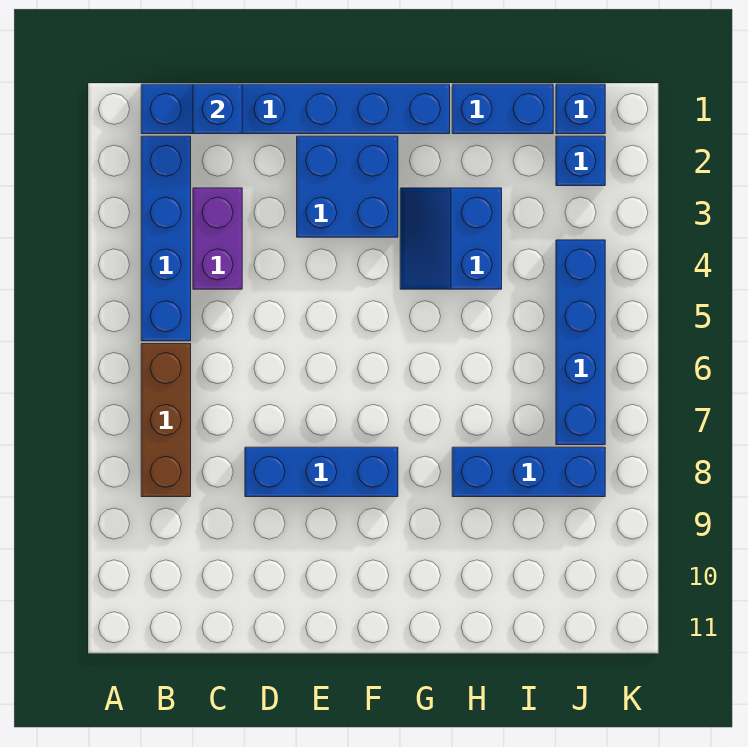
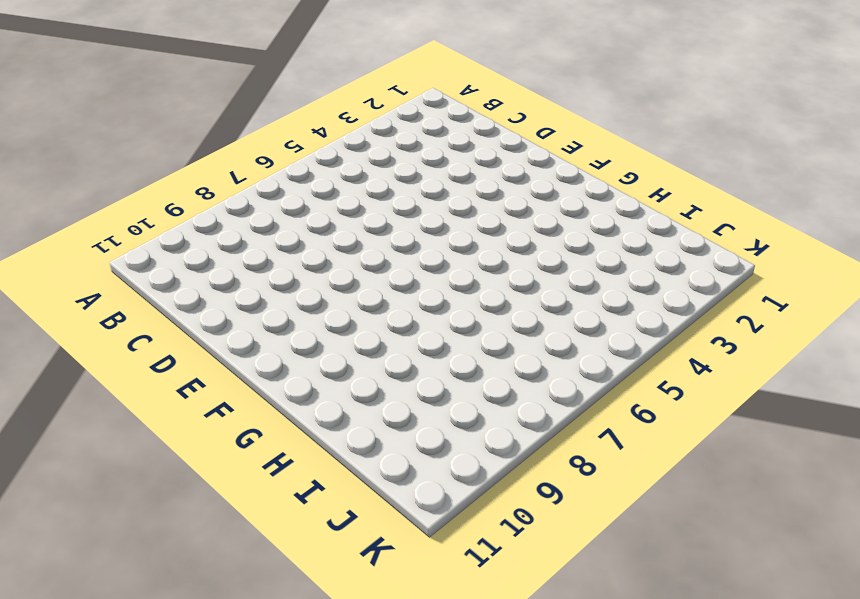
none -> blue 1x6 brick [141,84,450,134]
none -> blue 1x4 brick [141,136,191,341]
none -> brown 1x3 brick [141,344,191,497]

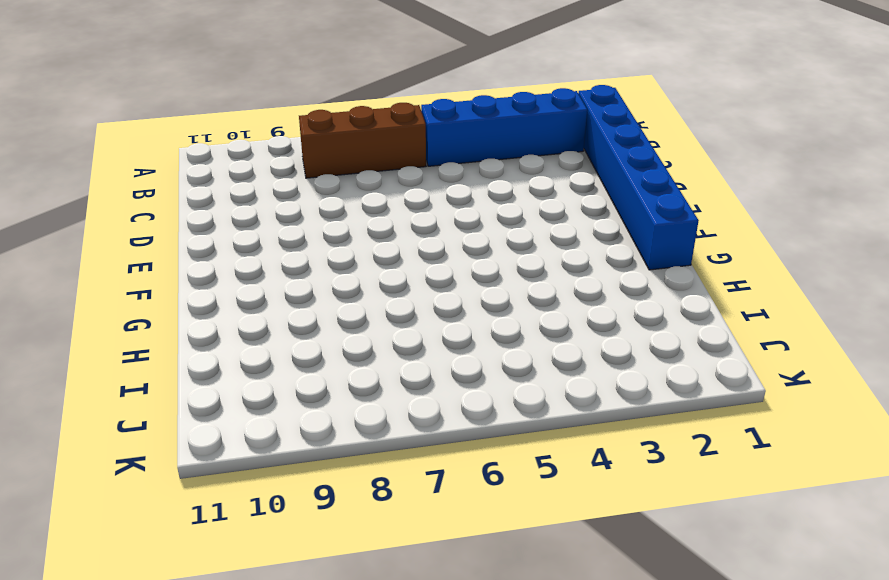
none -> purple 1x2 brick [193,188,242,289]
none -> blue 1x3 brick [245,447,398,497]
none -> blue 2x2 brick [297,136,398,237]

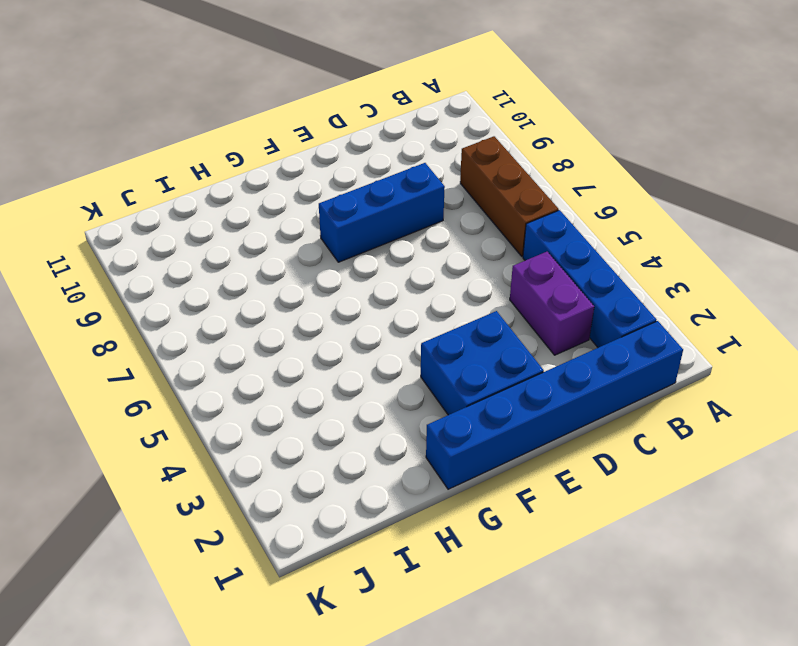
none -> blue 2x2 slope [400,188,502,289]
none -> blue 1x2 brick [452,84,553,134]
none -> blue 1x3 brick [452,447,605,497]

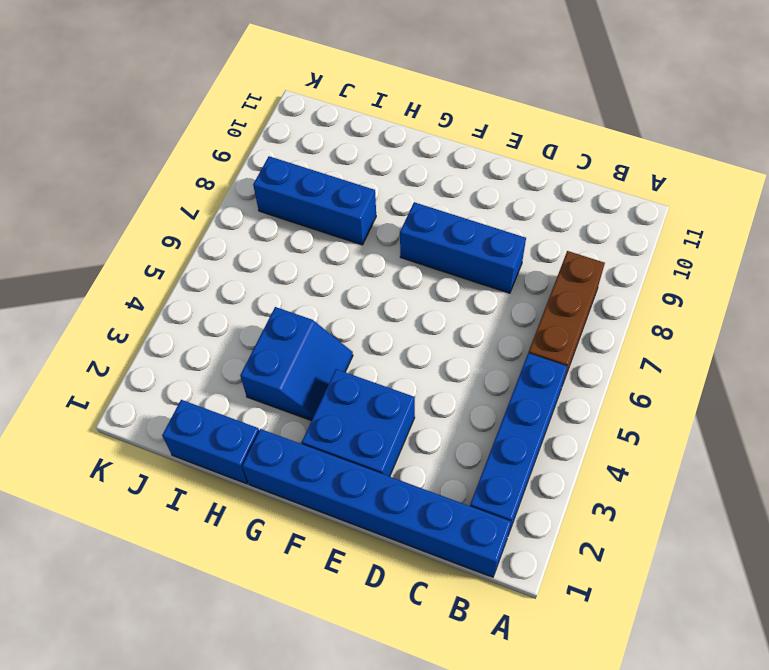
none -> purple 1x2 brick [193,188,242,289]
none -> blue 1x1 brick [556,84,605,134]
none -> blue 1x1 brick [556,136,605,186]

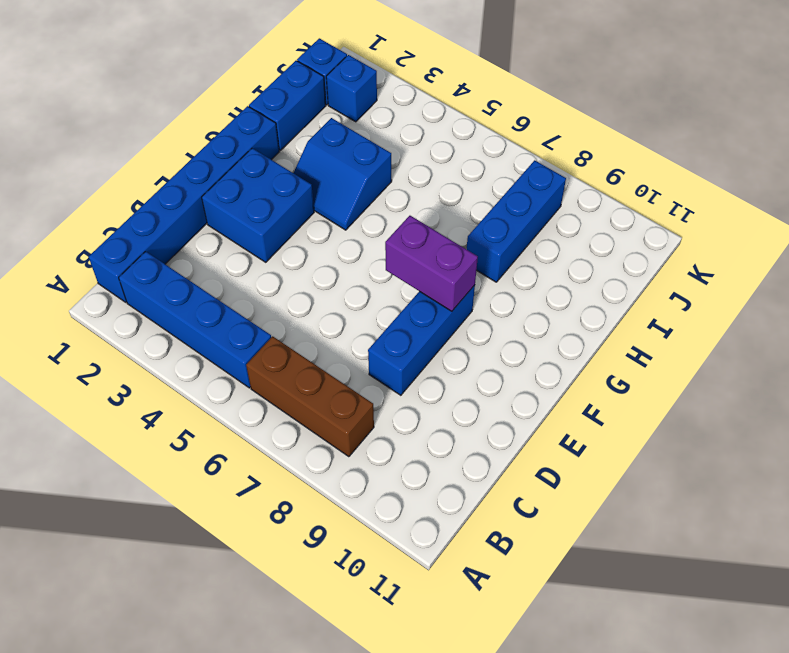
purple 1x2 brick [385,216,478,311] -> purple 1x2 brick moved to [193,188,242,289]
none -> blue 1x4 brick [556,240,605,445]
none -> blue 1x1 brick [193,84,242,134]

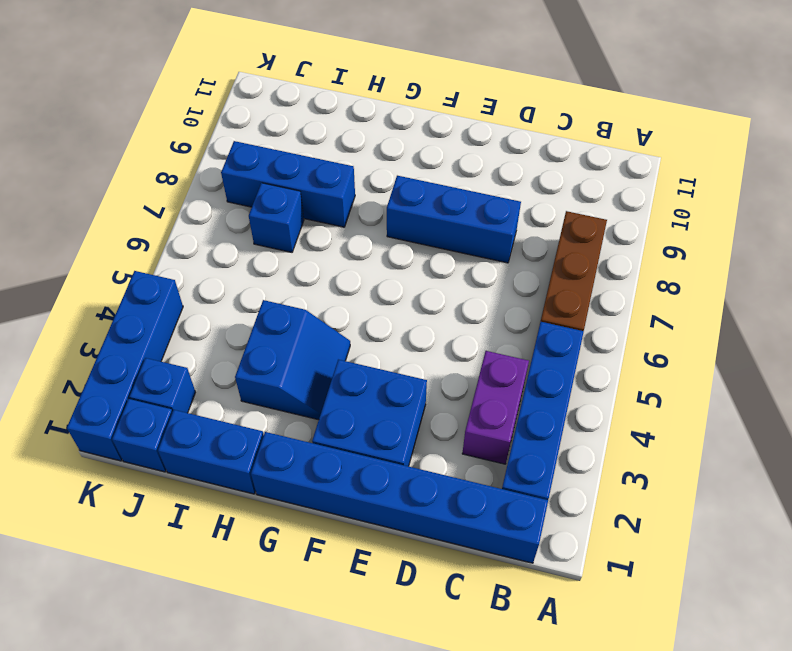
blue 1x1 brick [249,183,304,252] -> blue 1x1 brick moved to [193,84,242,134]
blue 1x4 brick [67,271,183,461] -> blue 1x4 brick moved to [556,240,605,445]

